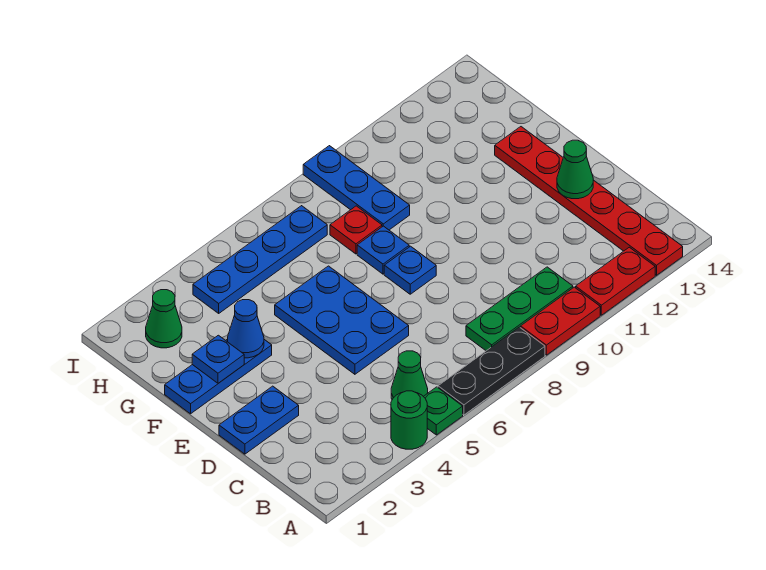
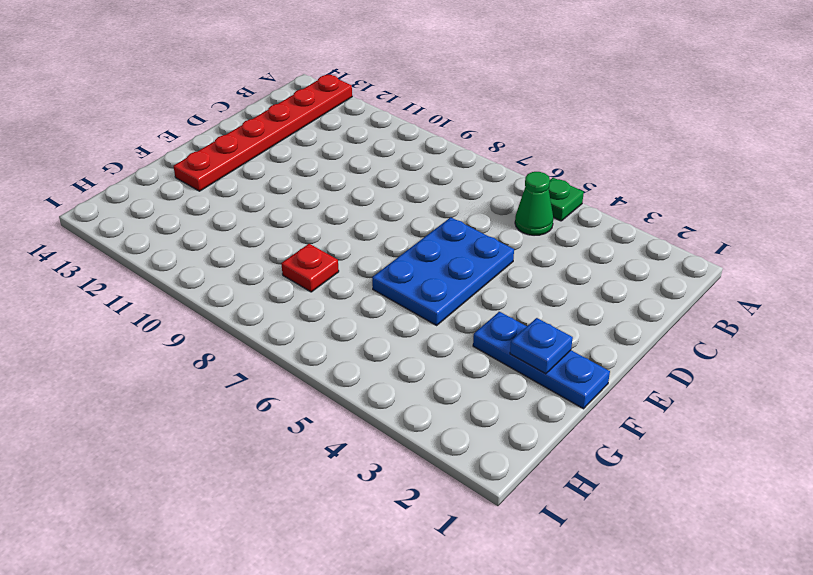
none -> green 1x1 round brick [391,391,427,449]
none -> black 1x3 plate [438,327,545,415]
none -> red 1x2 plate [521,287,600,355]

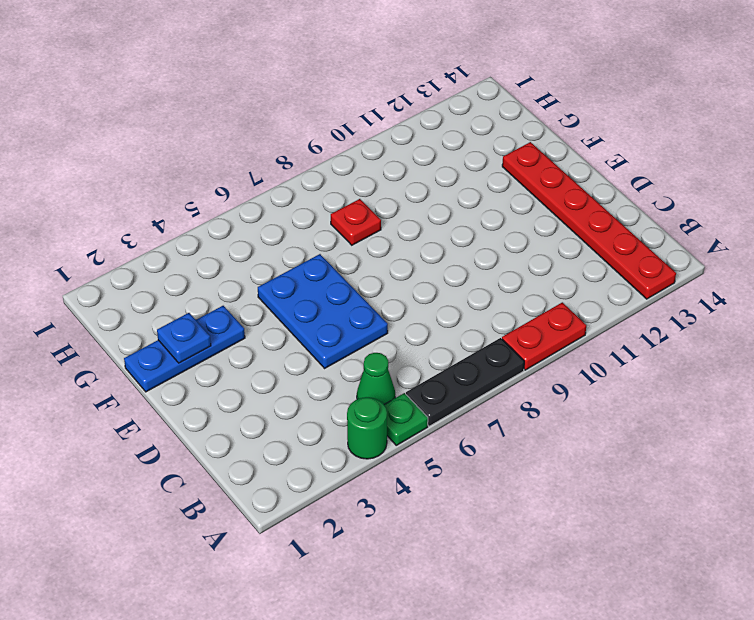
none -> red 1x2 plate [576,247,655,315]
none -> green 1x3 plate [466,267,573,351]
none -> blue 1x2 plate [219,386,299,454]

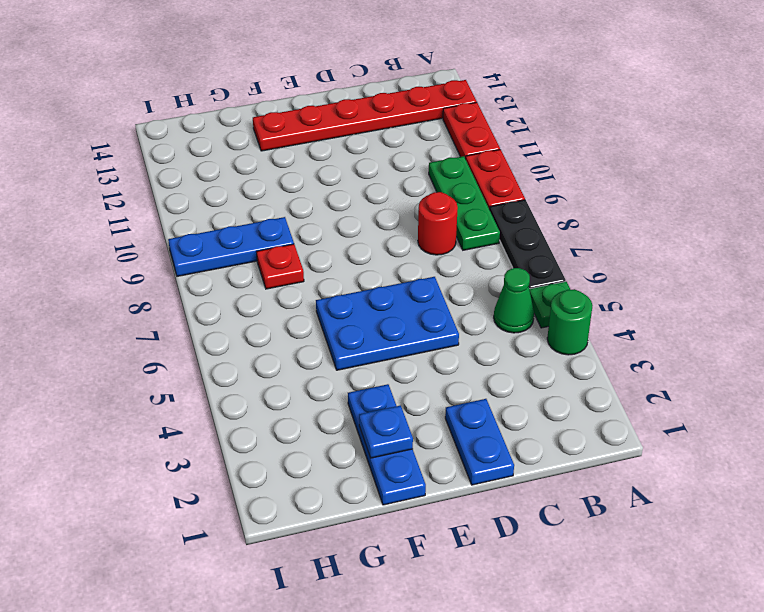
red 1x1 round brick [418,192,458,255] -> none
none -> blue 1x1 plate [384,246,436,294]
none -> blue 1x1 plate [357,226,409,274]
none -> green 1x1 cone [146,290,182,348]

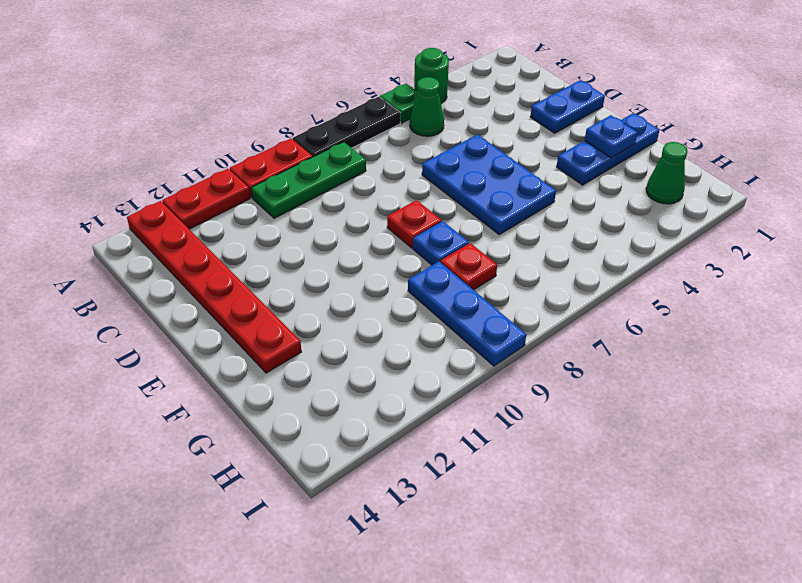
red 1x1 plate [387,200,442,248] -> blue 1x1 plate [384,246,436,294]
none -> blue 1x4 plate [193,206,327,313]
none -> green 1x1 cone [557,140,593,199]
none -> blue 1x1 cone [228,300,264,358]

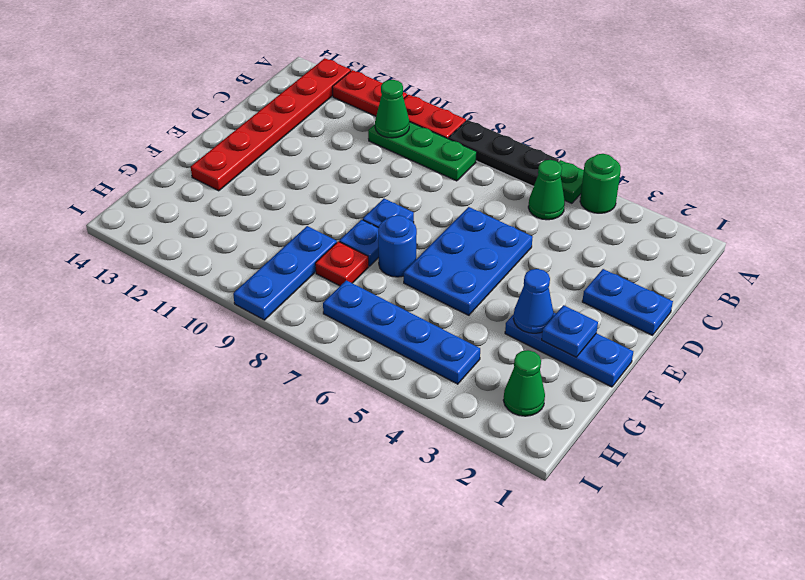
green 1x1 cone [375,80,409,138] -> green 1x1 cone moved to [557,140,593,199]
blue 1x1 round brick [378,215,417,277] -> none

